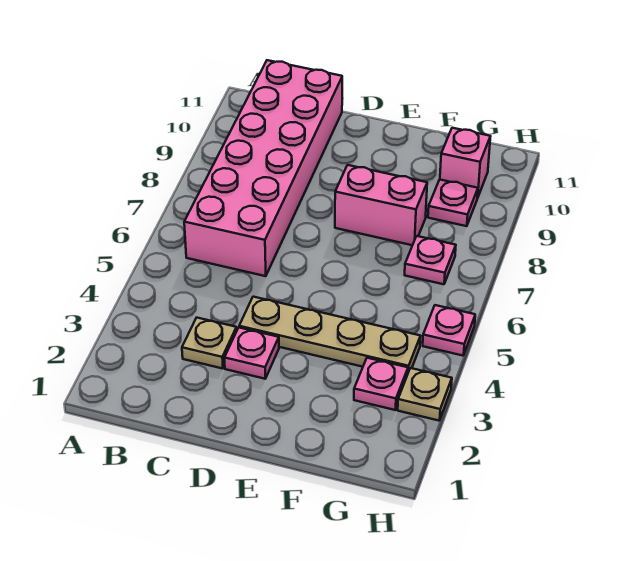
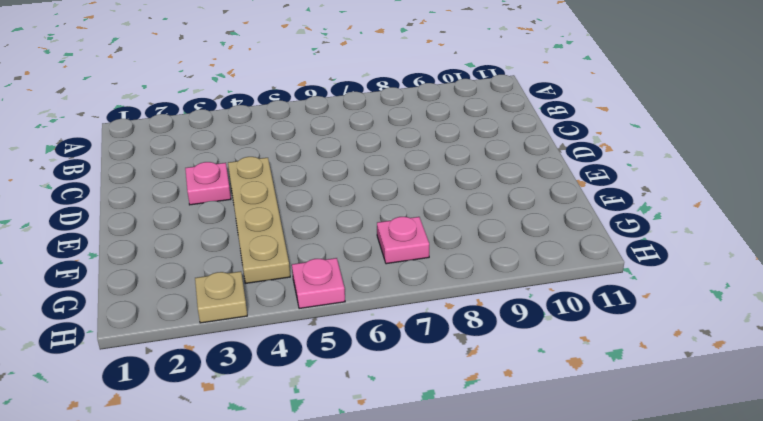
none -> pink 2x6 brick [184,60,342,276]
none -> tan 1x1 plate [182,318,237,369]

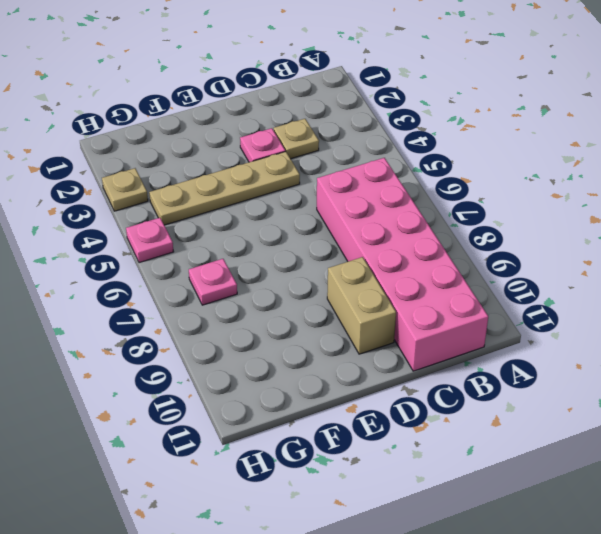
tan 1x2 brick [327,257,396,354] -> none
none -> pink 1x2 brick [335,165,427,245]
none -> pink 1x1 plate [354,358,408,410]

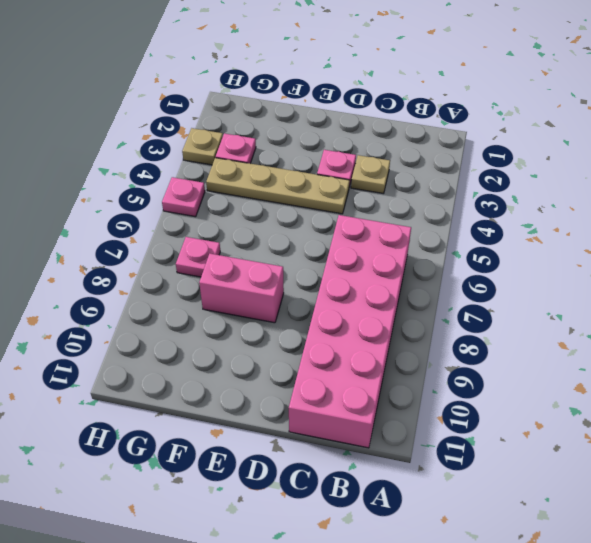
none -> pink 1x1 plate [428,180,478,226]
none -> pink 1x1 brick [440,128,490,198]

